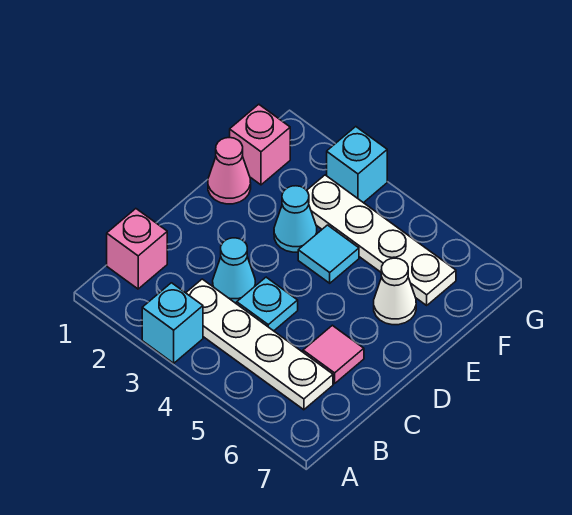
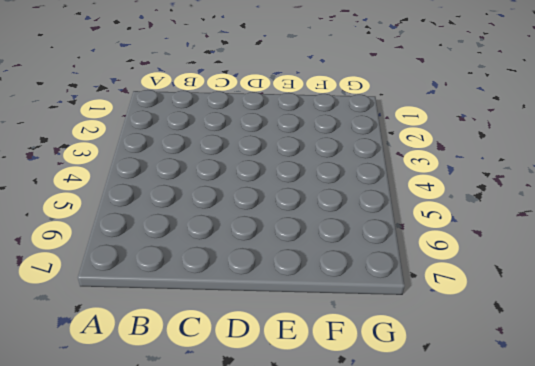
none -> cyan 1x1 brick [142,283,203,363]
none -> pink 1x1 brick [107,209,167,289]
none -> white 1x4 plate [186,279,333,410]

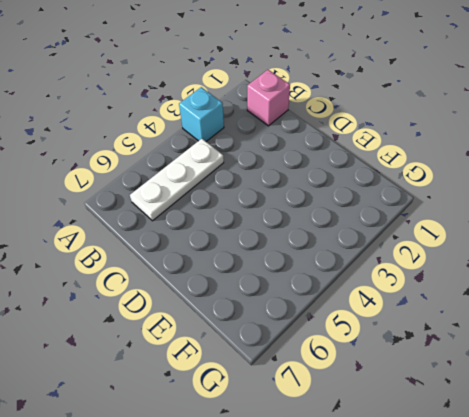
white 1x3 plate [130,139,224,221] -> white 1x4 plate [186,279,333,410]
none -> cyan 1x1 cone [213,238,255,304]
none -> cyan 1x1 plate [237,277,298,331]
none -> pink 1x1 tile [303,325,364,384]

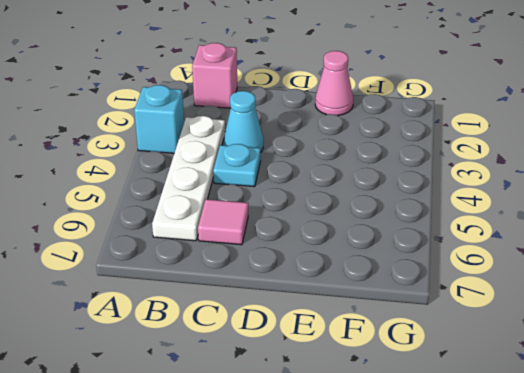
none -> cyan 1x1 cone [274,186,317,252]
none -> cyan 1x1 tile [298,225,359,283]
none -> white 1x1 cone [374,258,416,325]

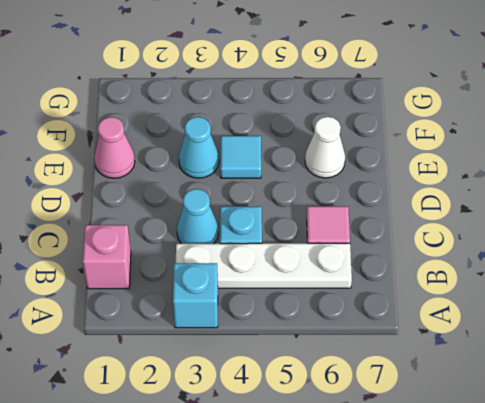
none -> pink 1x1 brick [230,104,290,185]
none -> white 1x4 plate [307,175,456,305]
none -> cyan 1x1 brick [327,127,387,203]

